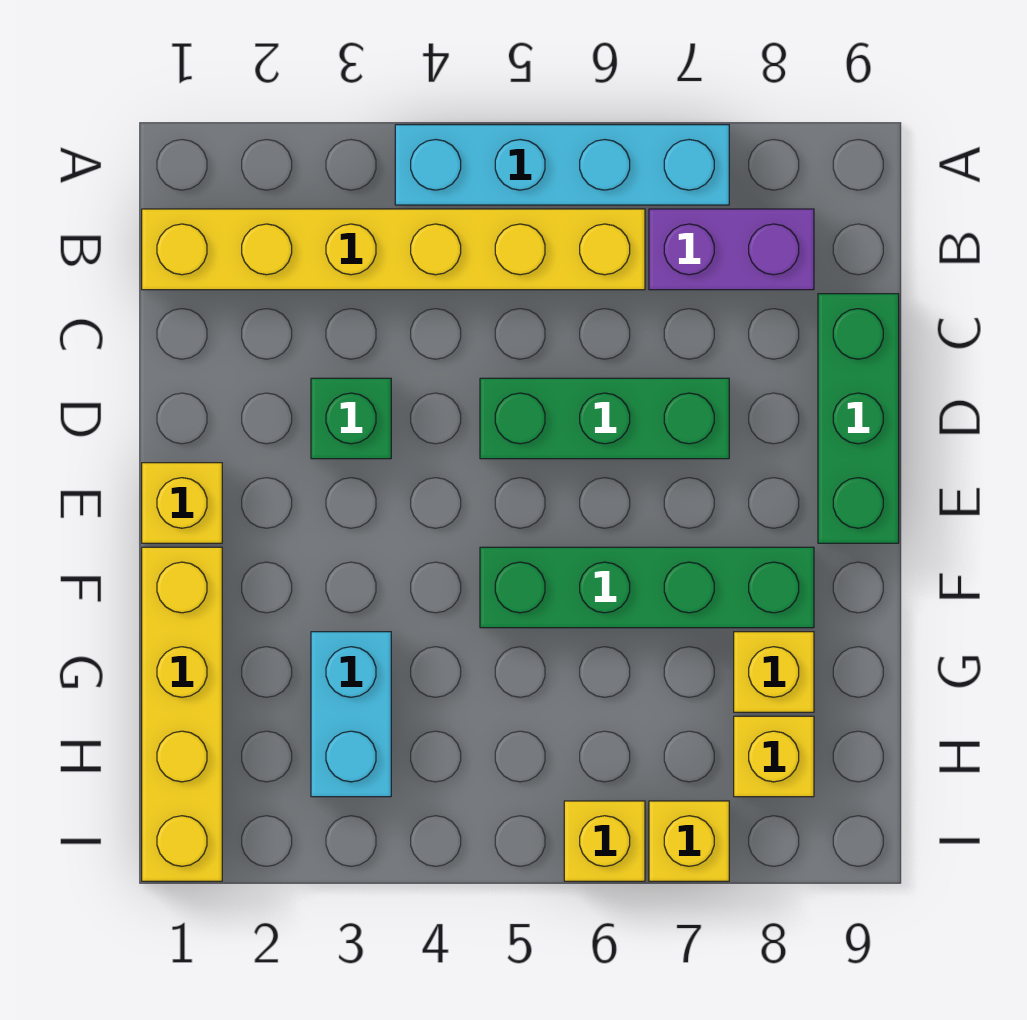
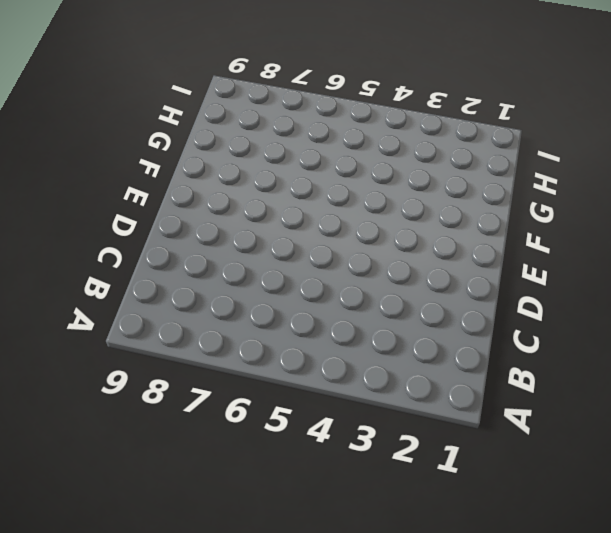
none -> cyan 1x4 brick [395,125,729,205]
none -> yellow 1x6 brick [142,209,645,290]
none -> purple 1x2 brick [649,209,814,290]

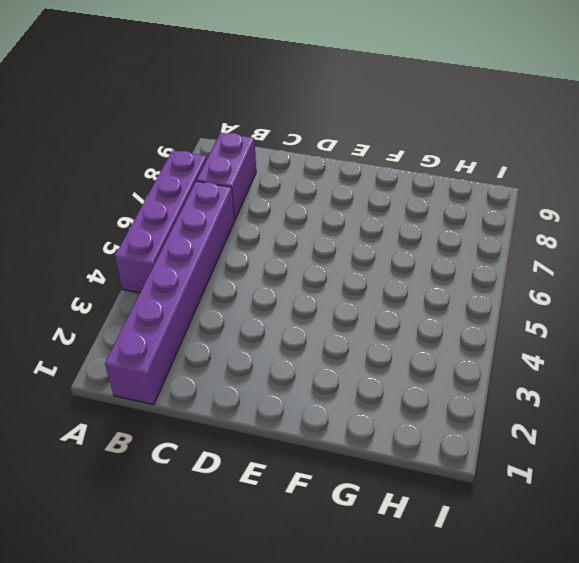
purple 1x4 brick [115,150,207,293] -> cyan 1x4 brick [395,125,729,205]
purple 1x6 brick [105,181,235,405] -> yellow 1x6 brick [142,209,645,290]
none -> green 1x3 brick [818,294,899,543]
none -> green 1x1 brick [311,378,391,459]
none -> green 1x3 brick [480,378,729,459]

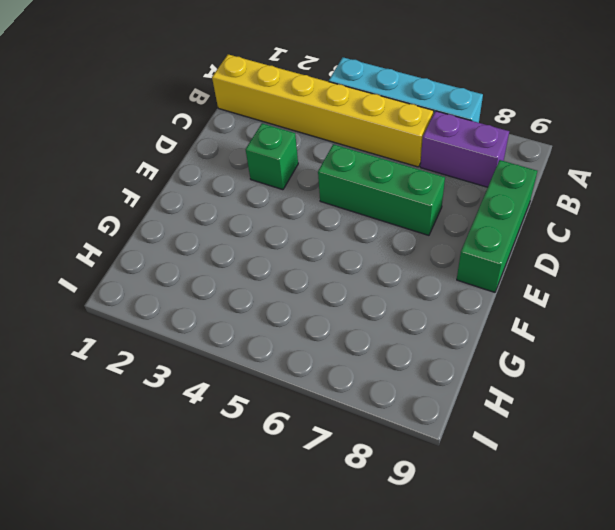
none -> yellow 1x1 brick [142,463,222,543]
none -> yellow 1x4 brick [142,547,222,881]
none -> green 1x4 brick [480,547,814,628]

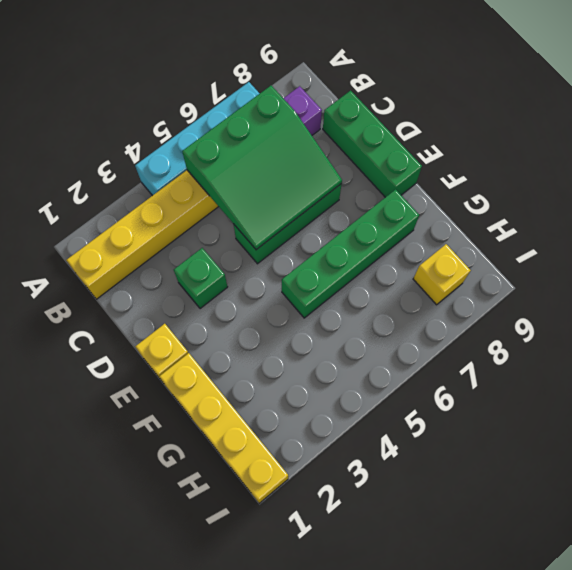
green 3x3 slope [182,86,342,250] -> none
none -> cyan 1x2 brick [311,632,391,797]
none -> yellow 1x1 brick [734,632,814,712]
none -> yellow 1x1 brick [564,801,645,881]

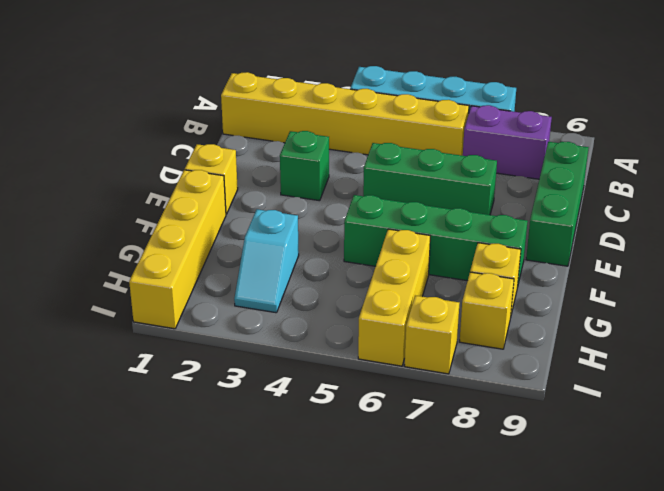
cyan 1x2 slope [234,209,299,313] -> cyan 1x2 brick [311,632,391,797]
yellow 1x3 brick [358,229,430,366] -> yellow 1x1 brick [564,801,645,881]

